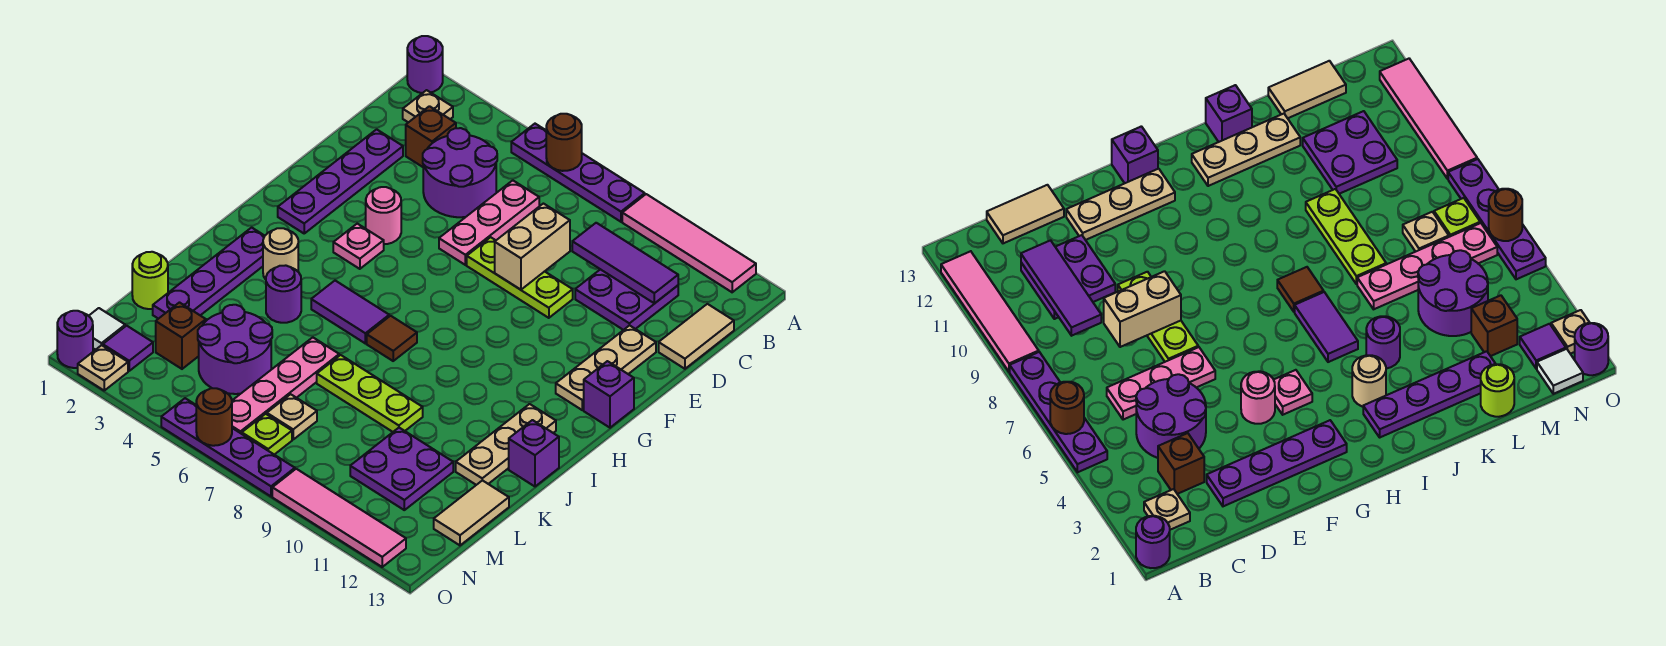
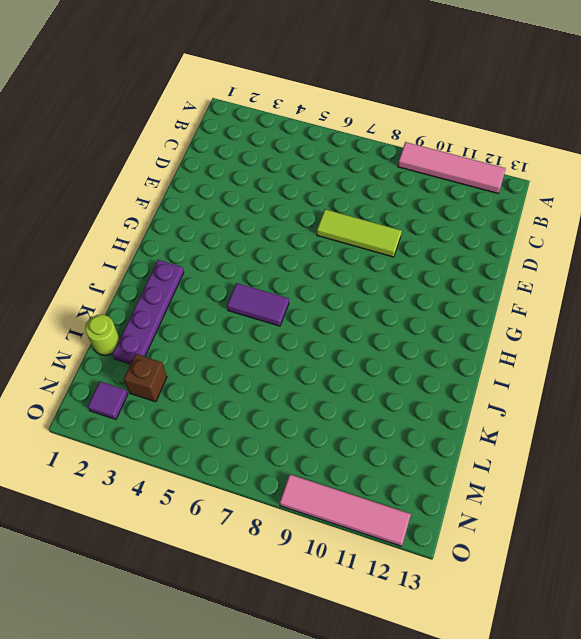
lime 1x3 tile [317,209,402,257] -> lime 1x3 plate [467,237,573,318]
none -> purple 1x1 round brick [407,36,443,93]
none -> purple 1x4 plate [511,124,645,222]
none -> tan 1x1 plate [403,90,453,122]
none -> brown 1x1 brick [406,106,456,167]

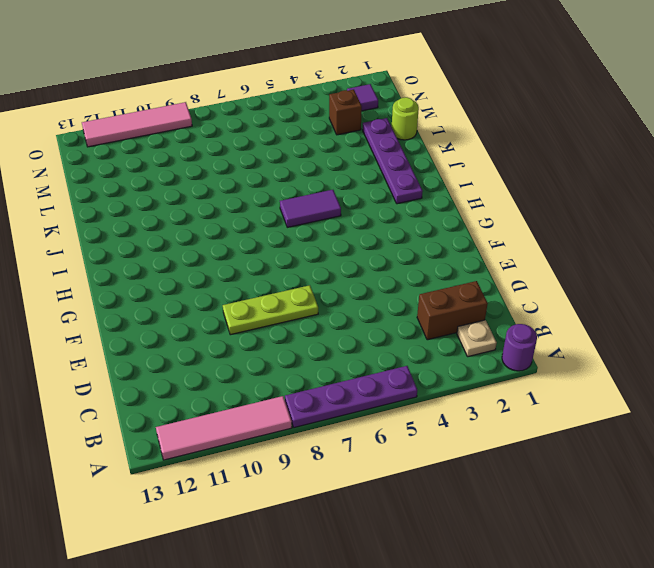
brown 1x2 brick [417,281,488,340] -> brown 1x1 brick [406,106,456,167]
none -> purple 2x2 round brick [423,128,497,217]
none -> pink 1x3 plate [439,180,539,265]
none -> purple 2x2 plate [575,269,678,330]
none -> tan 1x2 tile [659,304,734,369]

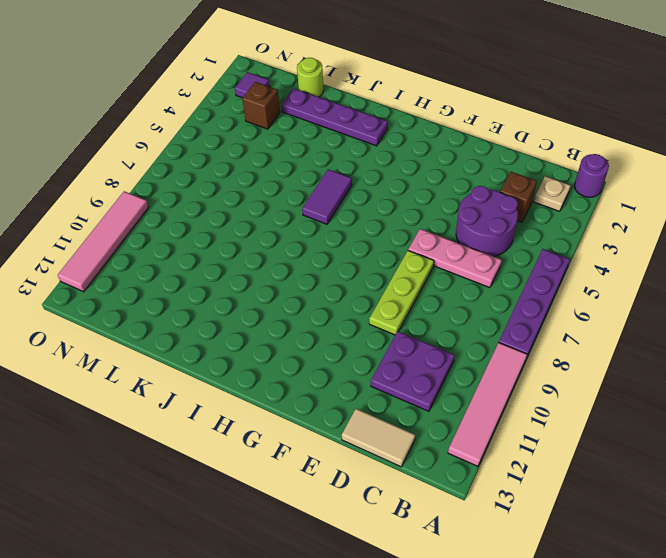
none -> purple 1x4 plate [278,129,403,233]
none -> tan 1x3 plate [556,325,656,410]
none -> pink 1x1 round brick [366,187,401,244]
none -> pink 1x1 plate [333,224,384,269]

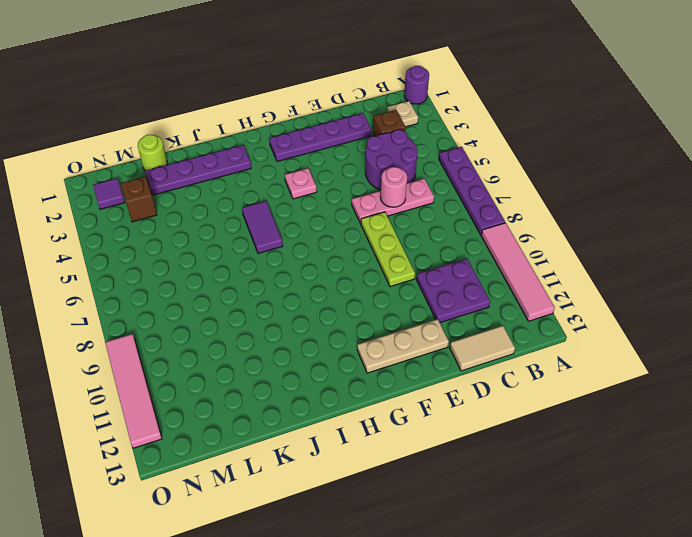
pink 1x1 round brick [380,167,407,207] -> pink 1x1 round brick moved to [366,187,401,244]
none -> purple 1x1 brick [584,361,634,428]
none -> tan 1x1 round brick [263,228,298,279]
none -> brown 1x1 tile [367,316,417,361]
none -> tan 1x3 plate [456,404,556,485]

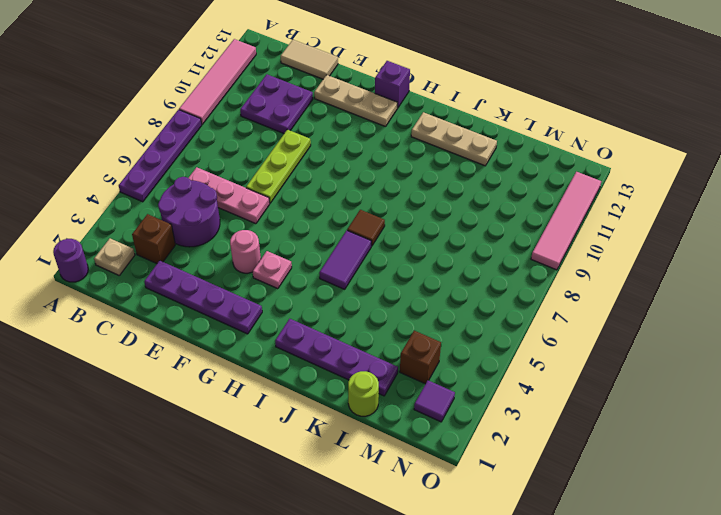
none -> tan 1x1 round brick [263,228,298,279]
none -> purple 1x1 round brick [266,265,301,323]
none -> purple 1x1 brick [509,420,559,486]
none -> pink 1x4 plate [232,337,339,434]

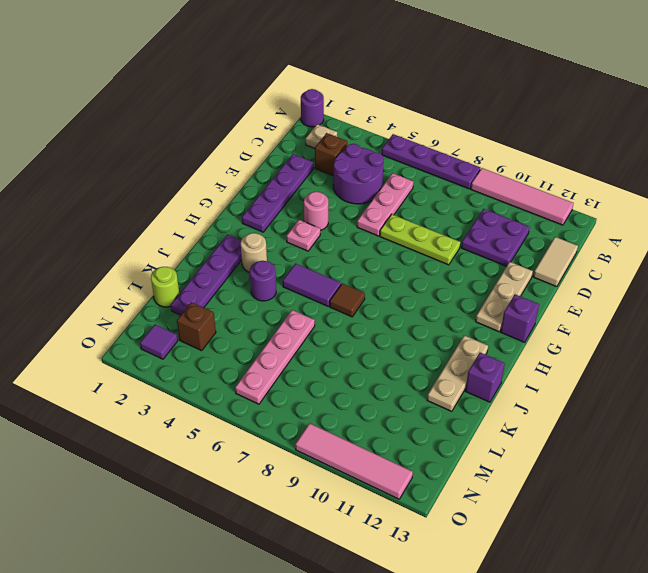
none -> lime 1x3 plate [317,355,423,432]
none -> purple 2x2 round brick [198,305,272,394]
none -> purple 2x2 plate [350,428,453,510]
none -> tan 1x2 tile [434,480,509,545]

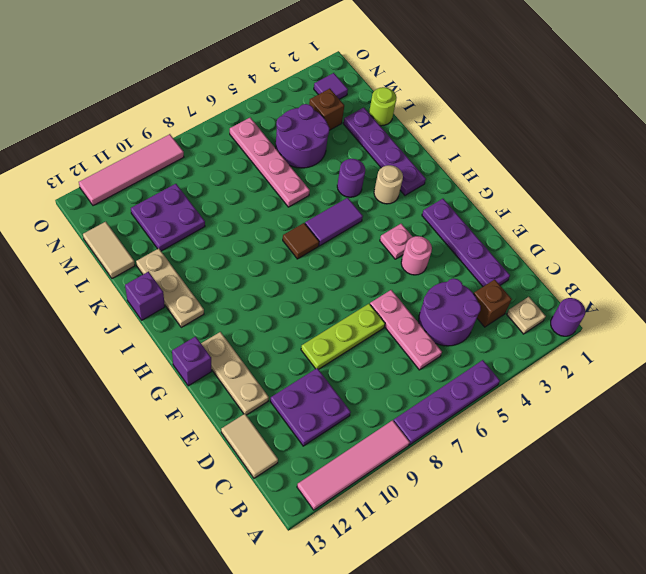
none -> lime 1x3 plate [317,355,423,432]
none -> tan 1x1 plate [267,394,317,439]
none -> white 1x1 tile [89,308,125,350]
none -> lime 1x1 plate [242,414,292,455]

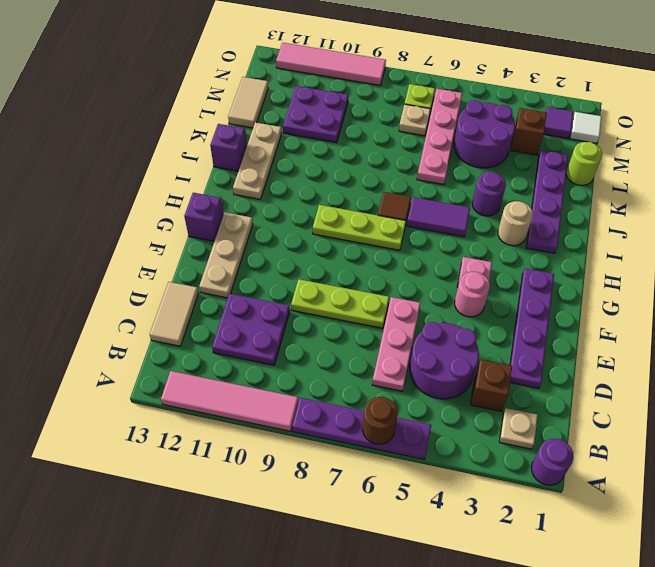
lime 1x3 plate [313,205,406,250] -> lime 1x3 plate moved to [317,355,423,432]
none -> purple 1x1 round brick [57,311,93,368]
none -> tan 1x1 plate [78,345,128,390]
none -> purple 1x4 plate [161,398,295,496]
none -> purple 1x3 tile [572,223,678,303]

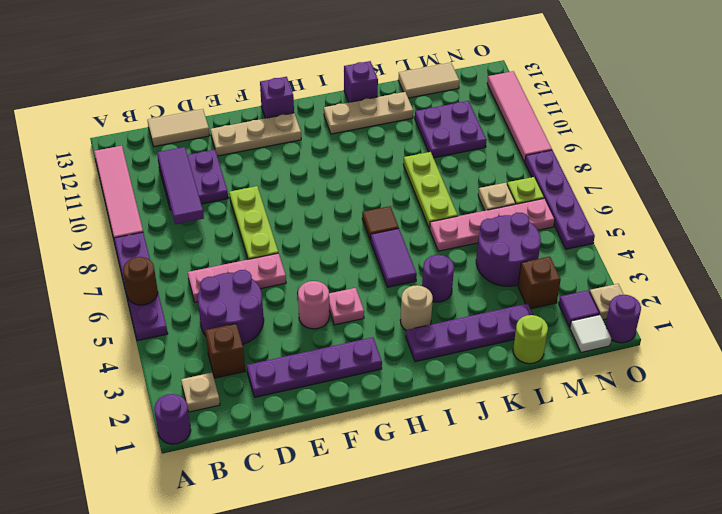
none -> tan 1x2 brick [495,204,570,290]
none -> brown 1x1 round brick [196,388,232,446]

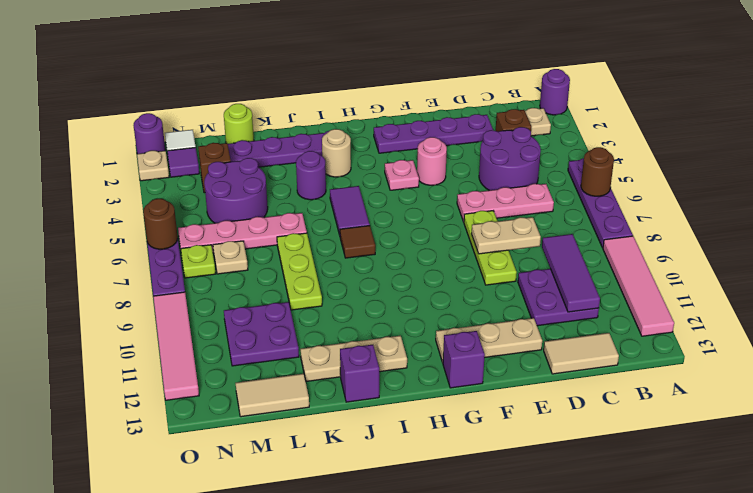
tan 1x2 plate [472,217,541,254] -> tan 1x2 brick [495,204,570,290]

